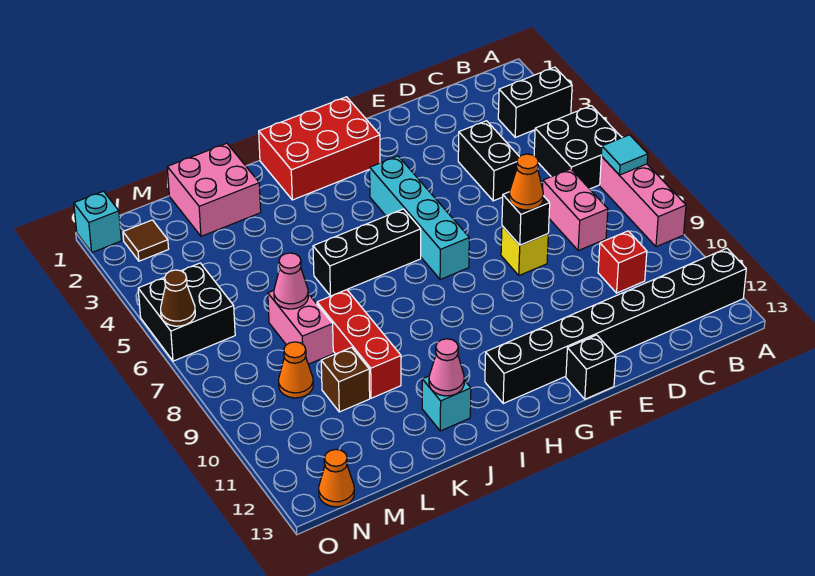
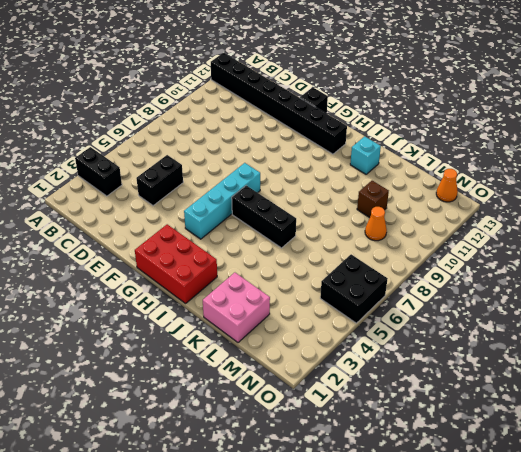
none -> black 2x2 brick [534,106,622,189]
none -> pink 1x3 brick [600,157,686,247]
none -> pink 1x2 brick [543,169,608,250]

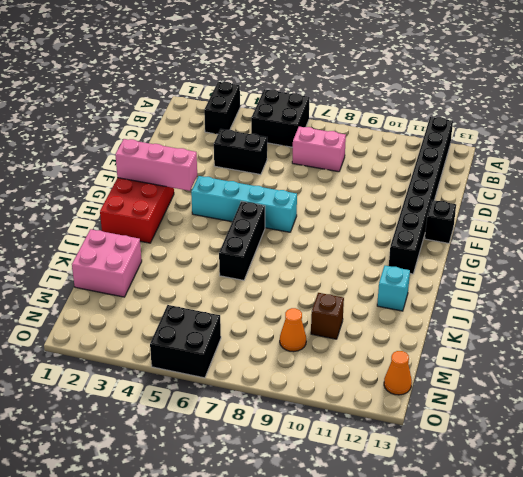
pink 1x3 brick [115,139,197,191] -> pink 1x3 brick moved to [600,157,686,247]
none -> red 1x1 brick [598,231,647,293]
none -> yellow 1x1 brick [501,226,548,275]
none -> red 1x3 brick [317,290,401,398]

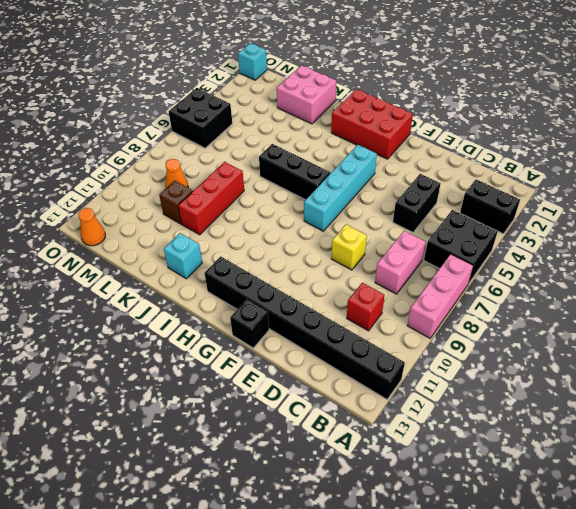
none -> pink 1x2 brick [268,291,333,364]
none -> brown 1x1 tile [123,220,169,261]
none -> cyan 1x1 tile [601,135,648,175]

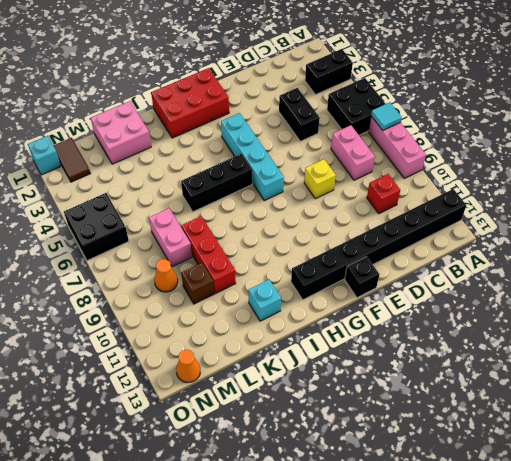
brown 1x2 tile [53,138,91,182] -> brown 1x1 tile [123,220,169,261]
none -> black 1x1 brick [502,192,550,245]
none -> pink 1x1 cone [429,339,464,396]
none -> pink 1x1 cone [274,253,308,309]

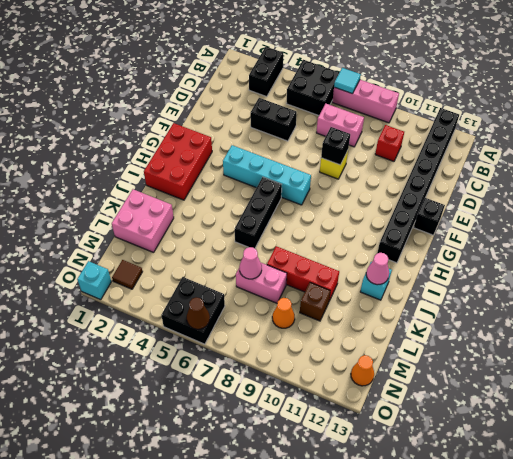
none -> orange 1x1 cone [509,154,543,210]

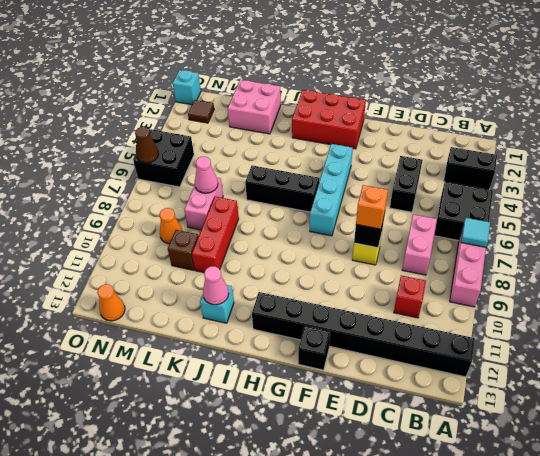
orange 1x1 brick [356,185,388,229] -> orange 1x1 cone [509,154,543,210]

